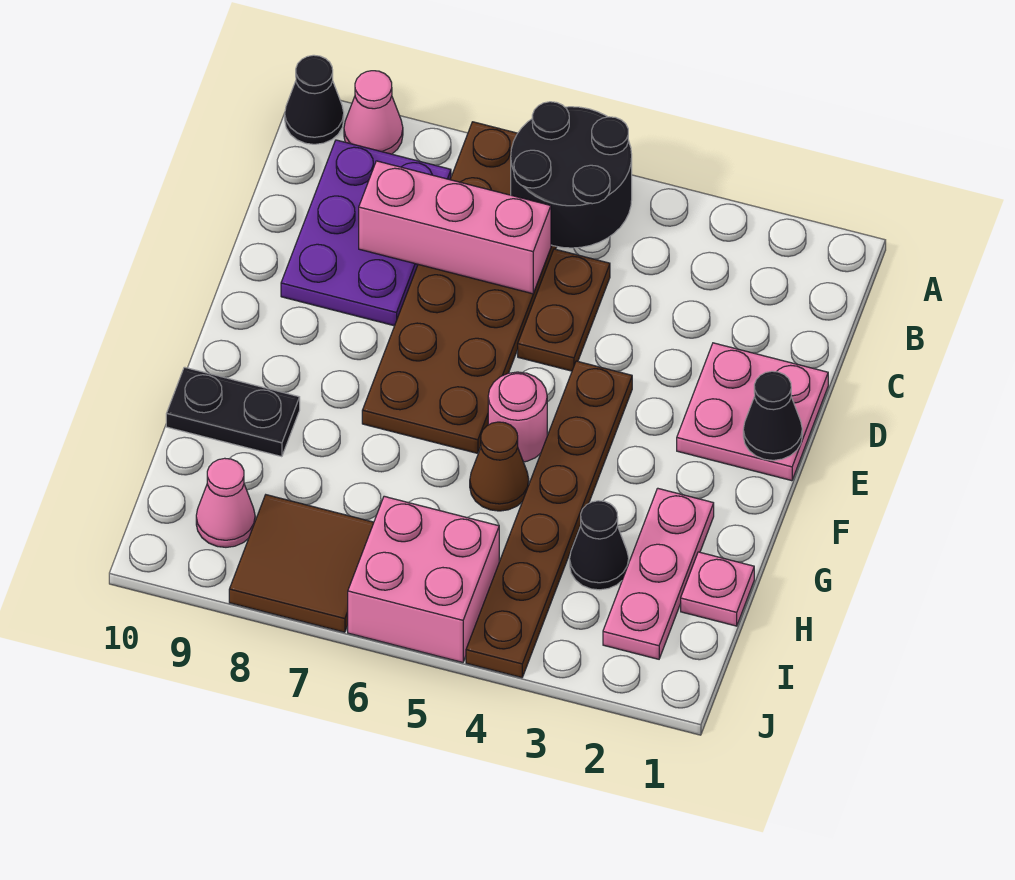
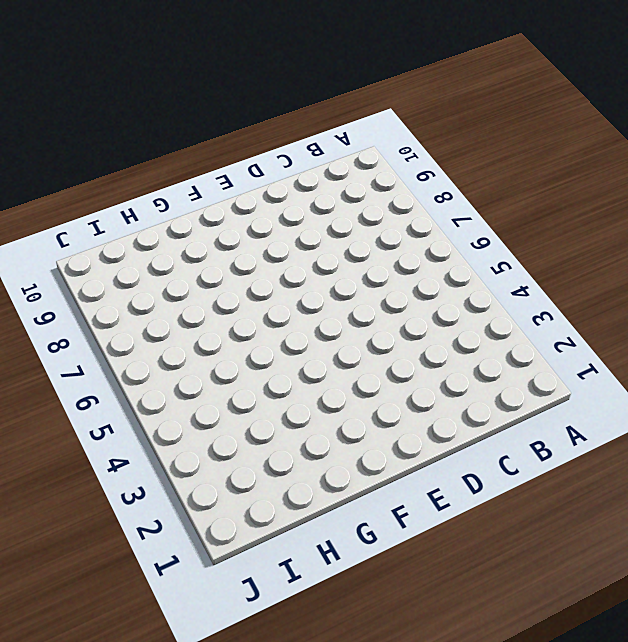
none -> brown 2x6 plate [362,122,557,453]
none -> pink 1x1 cone [344,71,403,154]
none -> black 1x1 cone [285,55,344,144]

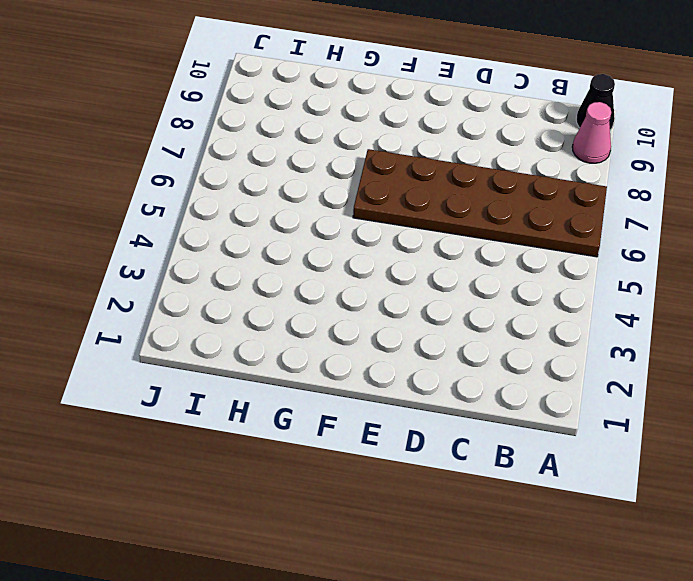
none -> purple 2x3 plate [281,140,451,326]
none -> brown 1x2 plate [518,249,610,371]
none -> pink 2x2 plate [677,343,828,481]

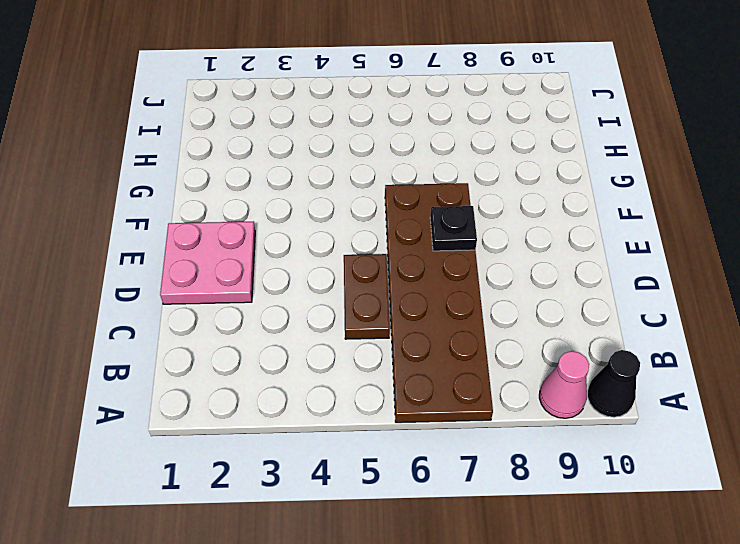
black 1x1 plate [430,206,477,251] -> none
none -> purple 2x3 plate [281,140,451,326]
none -> brown 1x6 plate [466,361,632,678]
none -> pink 1x1 round brick [488,372,547,462]

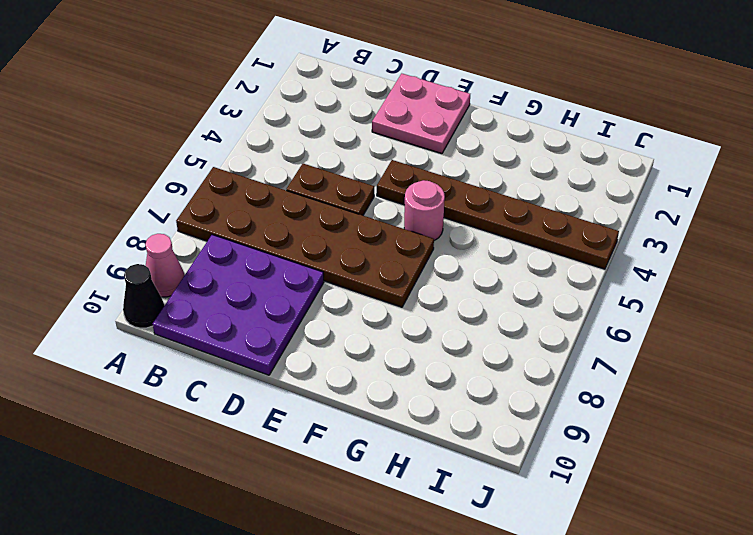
purple 3x3 plate [153,235,324,375] -> purple 2x3 plate [281,140,451,326]
none -> pink 1x3 plate [603,488,714,659]
none -> brown 1x1 cone [470,422,529,511]
none -> black 1x2 plate [166,367,300,457]

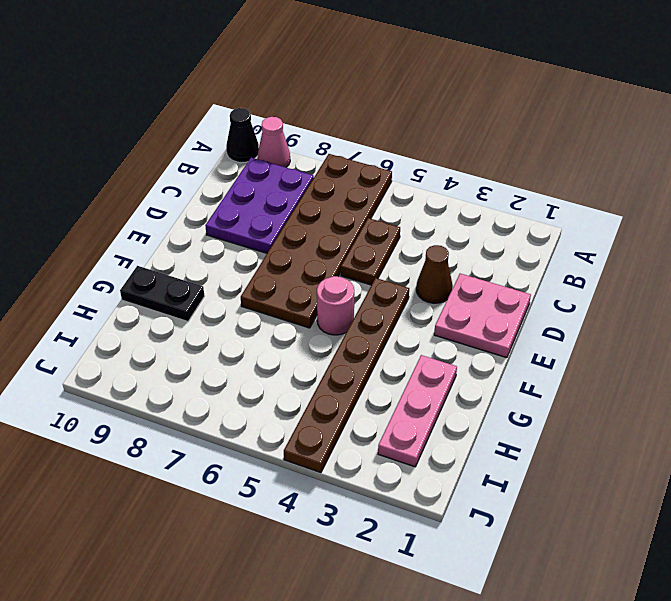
brown 1x1 cone [416,245,453,303] -> brown 1x1 cone moved to [470,422,529,511]
none -> pink 1x1 plate [681,552,754,626]
none -> black 1x1 cone [570,501,629,590]
none -> pink 2x2 brick [348,496,499,662]

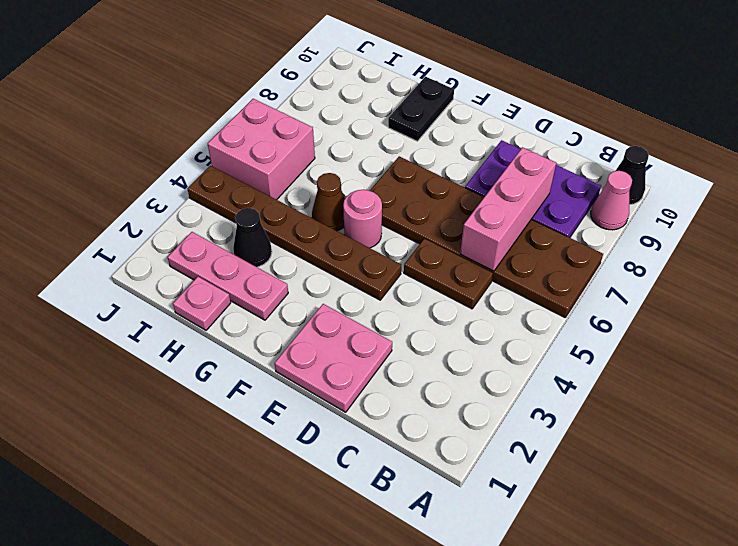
none -> brown 2x2 tile [229,495,374,632]
none -> pink 1x1 cone [196,458,255,547]
none -> black 2x2 round brick [511,102,632,248]

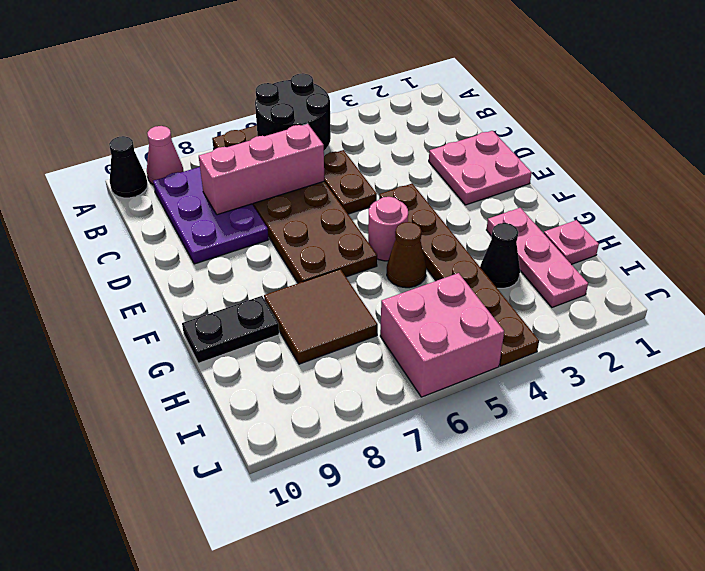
brown 2x2 tile [264,269,378,364] -> brown 2x2 tile moved to [229,495,374,632]
none -> pink 1x1 cone [196,458,255,547]
none -> black 1x1 cone [743,371,802,460]

